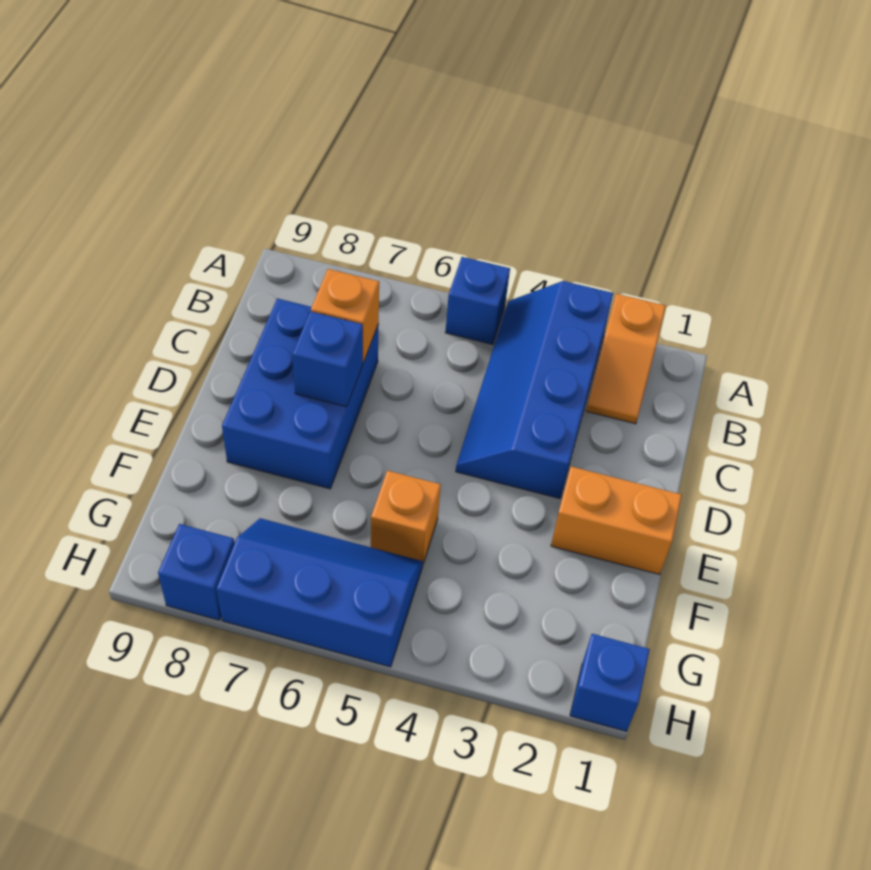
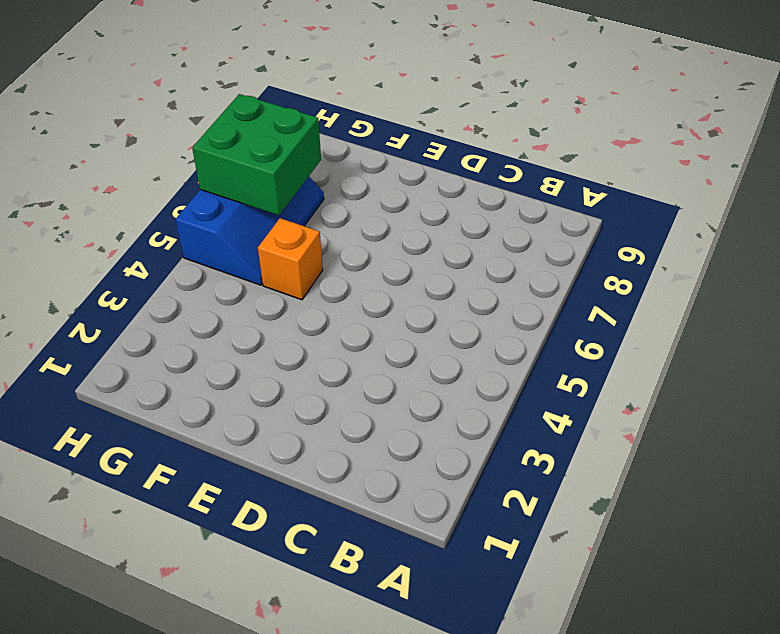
green 2x2 brick [192,94,321,215] -> none
none -> orange 1x2 slope [586,294,666,424]
none -> blue 2x4 slope [456,281,613,499]

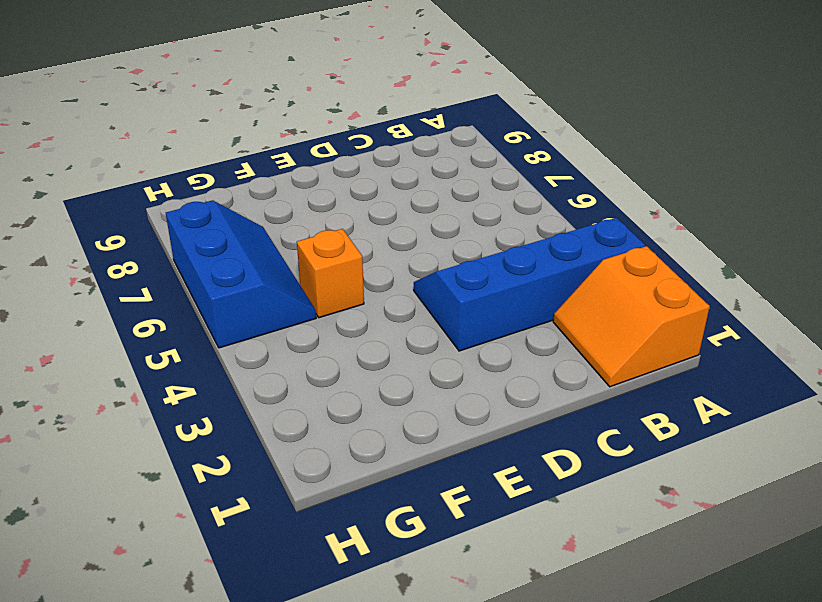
orange 2x2 slope [553,246,710,387] -> orange 1x2 slope [586,294,666,424]
none -> blue 1x1 brick [445,257,510,345]
none -> blue 2x3 brick [222,298,379,489]

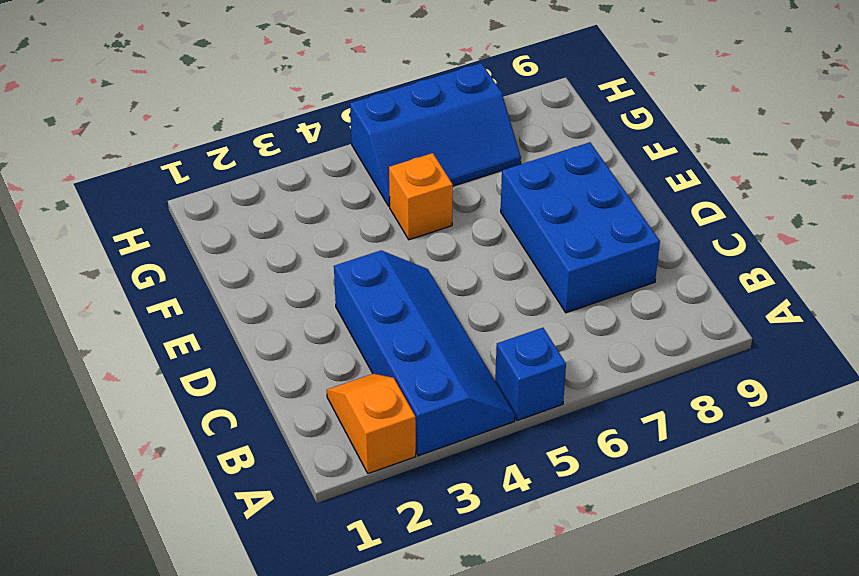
none -> orange 1x2 brick [551,467,682,575]
none -> blue 1x1 brick [570,634,650,731]

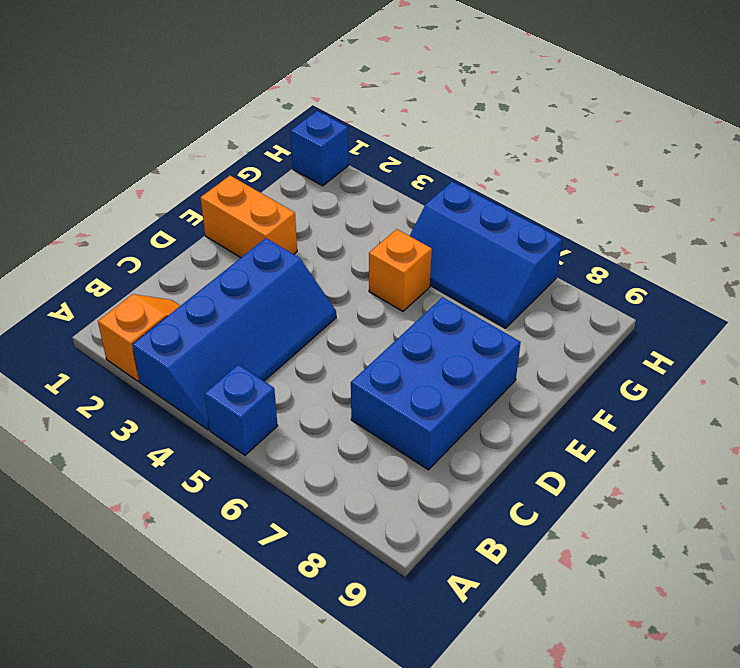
none -> blue 1x1 brick [158,524,234,620]
none -> orange 1x1 brick [311,269,379,363]

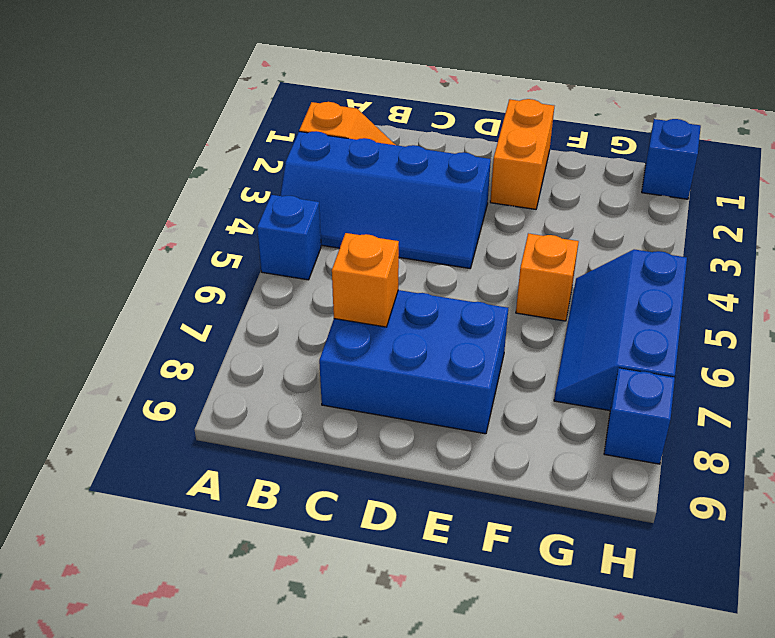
none -> blue 1x1 brick [293,311,363,407]

